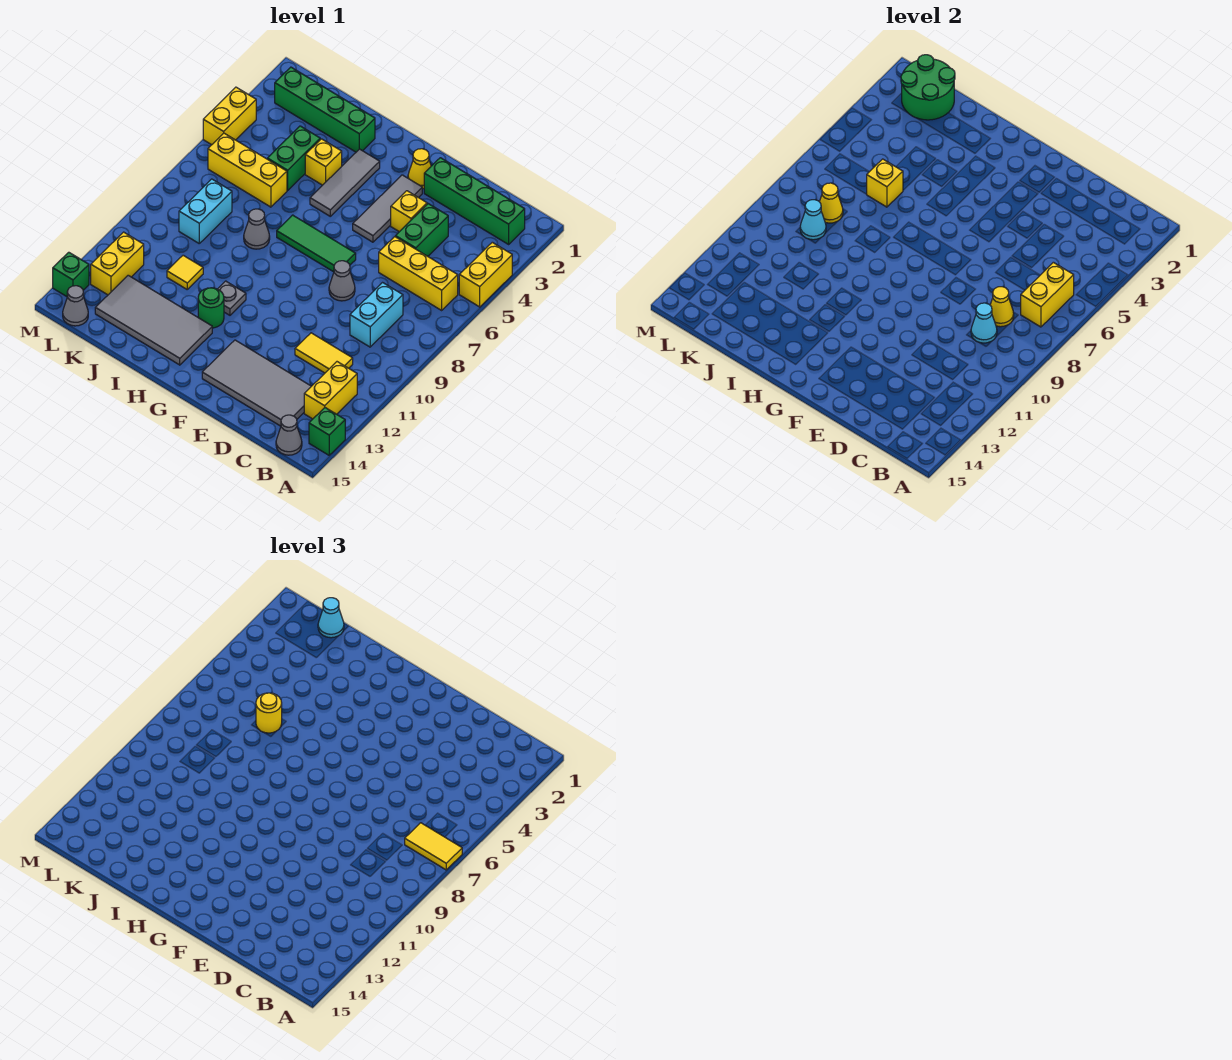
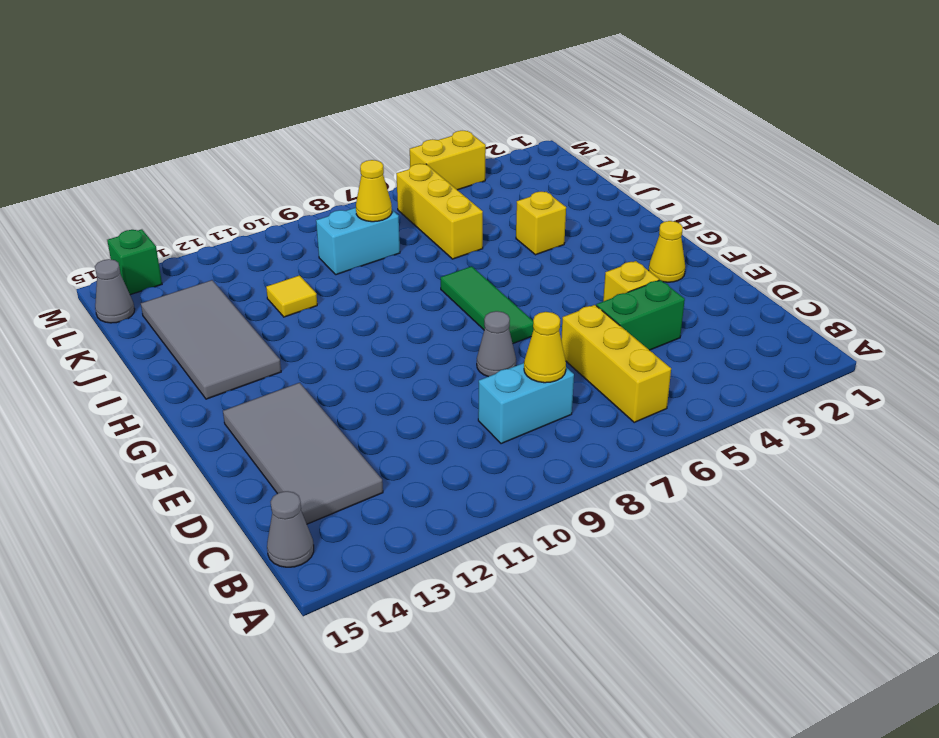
none -> yellow 1x2 brick [459,242,512,307]
none -> green 1x1 brick [309,408,345,455]
none -> green 1x4 brick [424,158,525,244]
none -> yellow 1x2 brick [304,362,357,419]

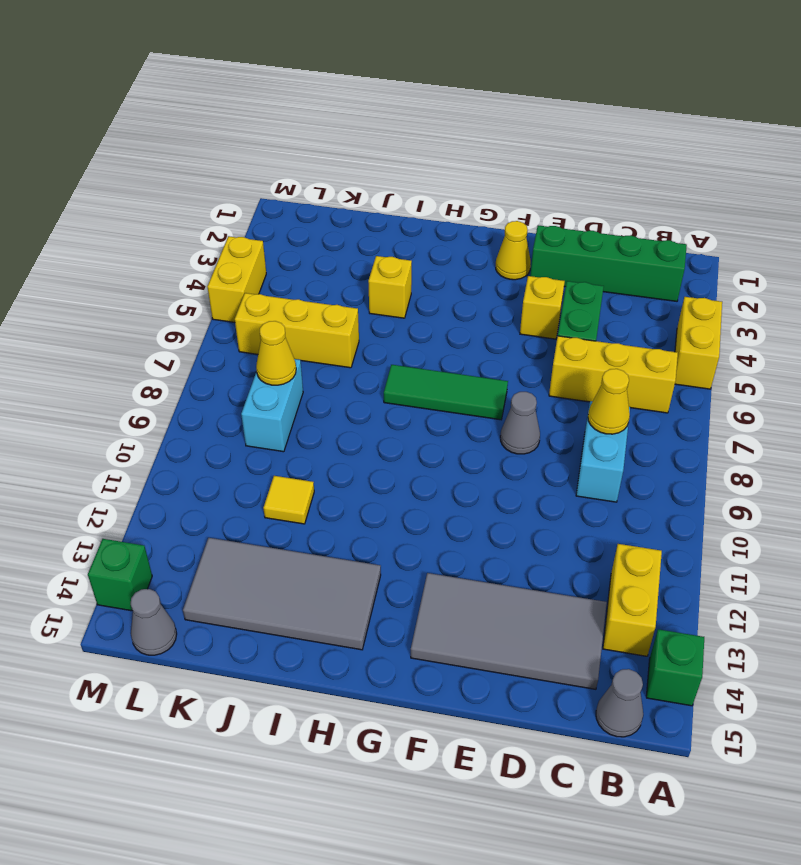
none -> yellow 1x2 tile [295,333,353,373]
none -> grey 1x3 tile [353,175,422,242]
none -> grey 1x3 tile [310,149,380,216]
none -> grey 1x1 plate [218,281,246,315]

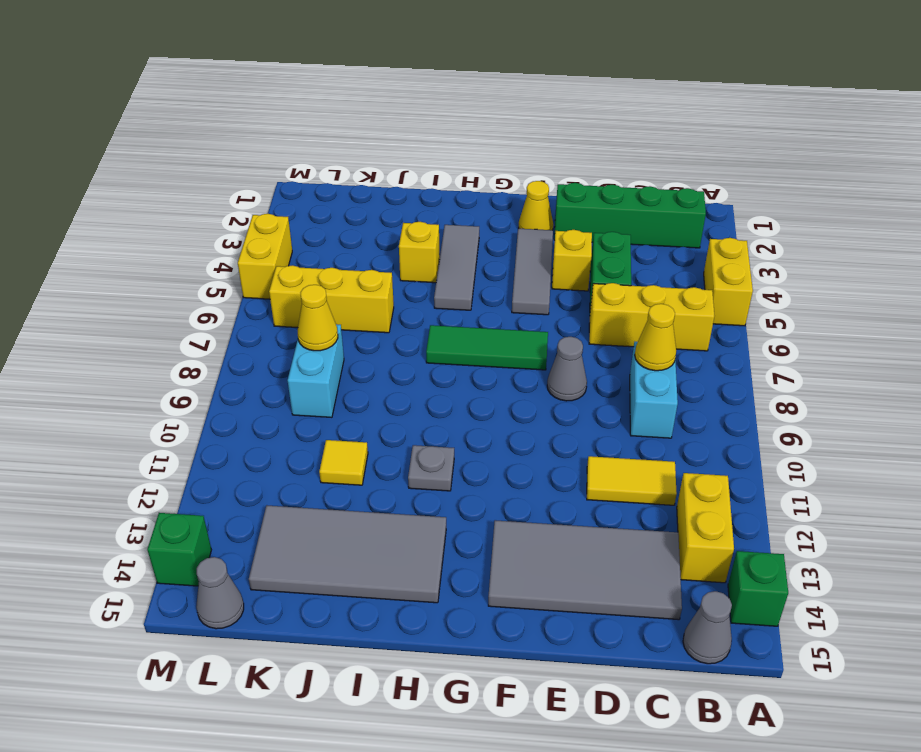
none -> green 1x1 round brick [198,288,224,328]
none -> green 1x4 brick [275,67,375,152]
none -> grey 1x1 cone [244,209,270,249]
none -> green 1x2 brick [267,126,320,190]

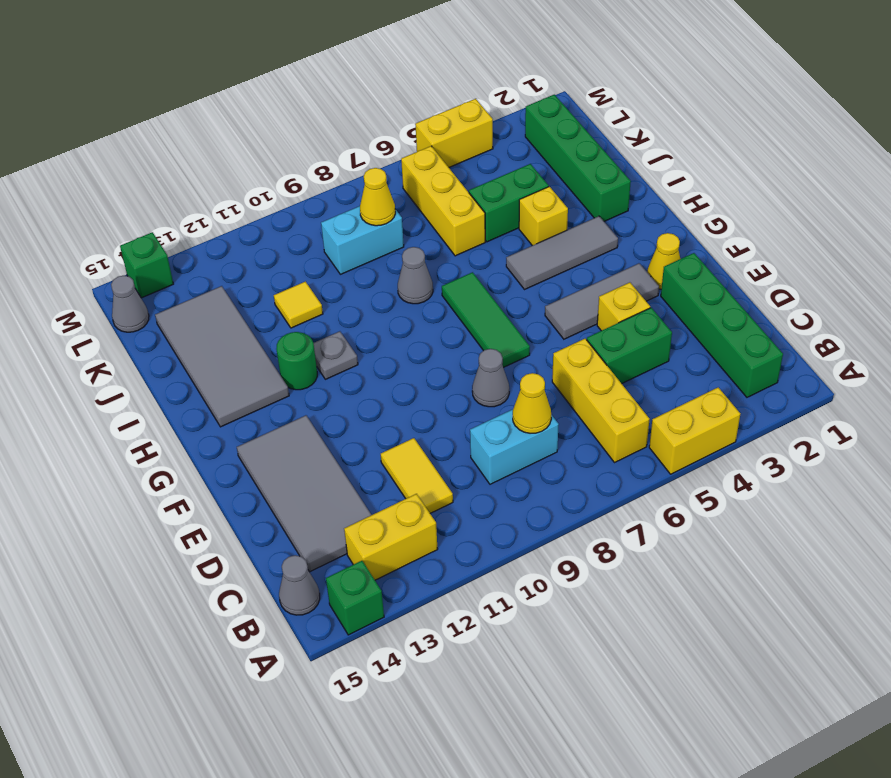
none -> yellow 1x2 brick [91,232,144,295]
none -> yellow 1x2 brick [1021,262,1074,327]
none -> cyan 1x1 cone [971,303,997,343]
none -> yellow 1x1 brick [867,159,903,207]

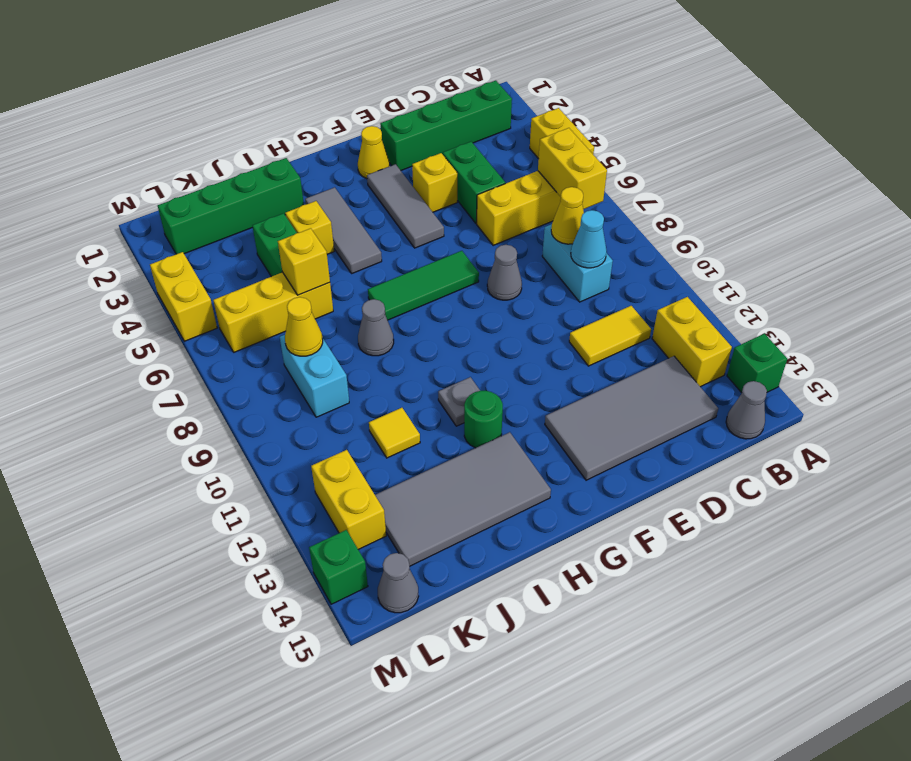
none -> green 2x2 round brick [901,55,955,120]
none -> cyan 1x1 cone [800,200,826,240]
none -> yellow 1x2 tile [405,823,462,870]
none -> yellow 1x1 round brick [256,693,282,733]

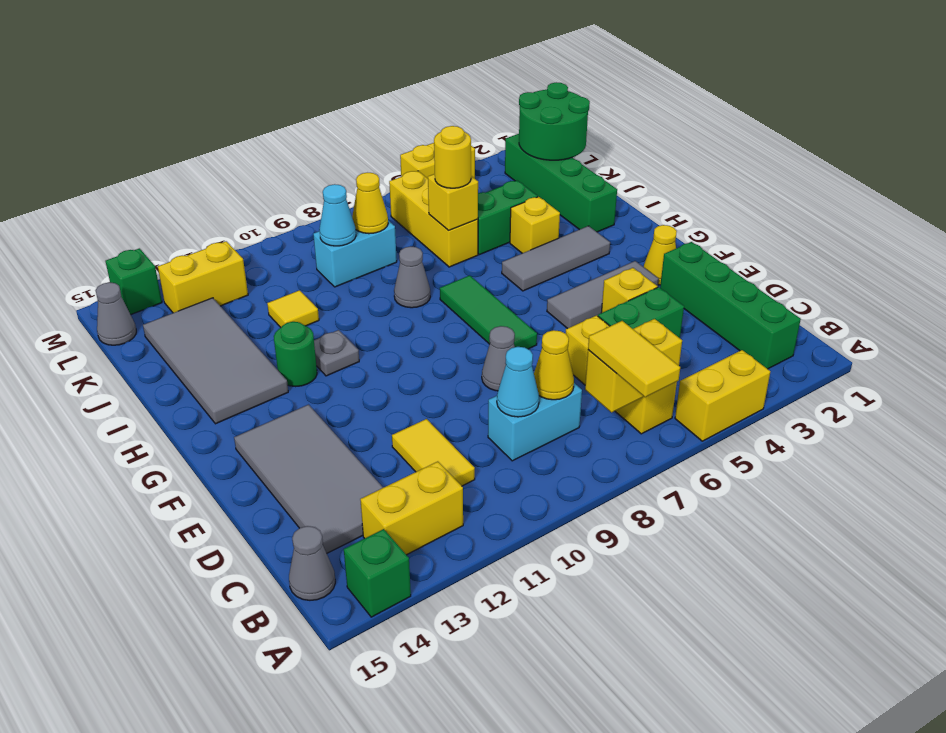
none -> cyan 1x1 cone [318,598,344,638]

